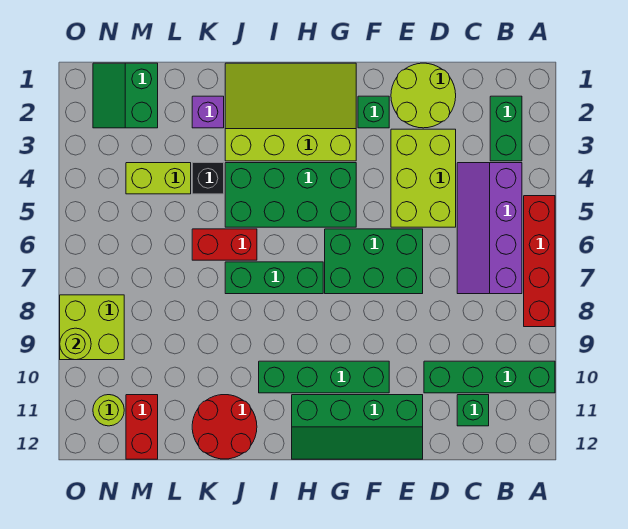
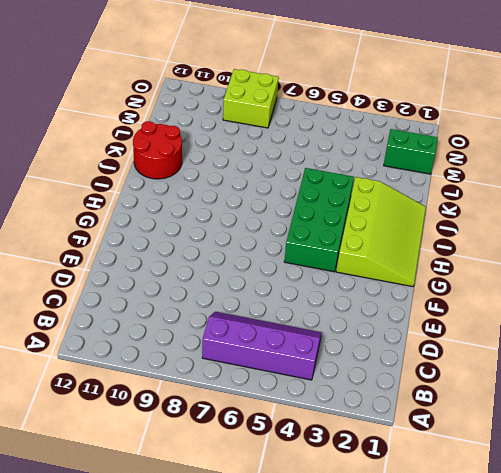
none -> red 1x4 brick [524,196,555,327]
none -> green 1x4 brick [424,361,555,393]
none -> green 1x2 brick [490,96,522,161]

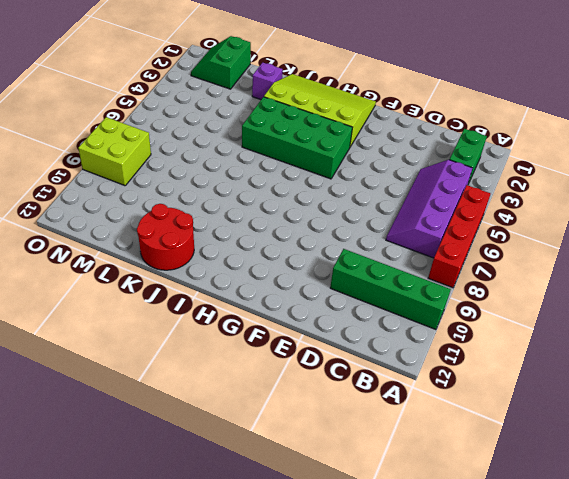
none -> green 1x1 brick [457,395,489,426]
none -> lime 2x2 round brick [391,63,456,128]
none -> lime 2x3 brick [391,129,456,227]

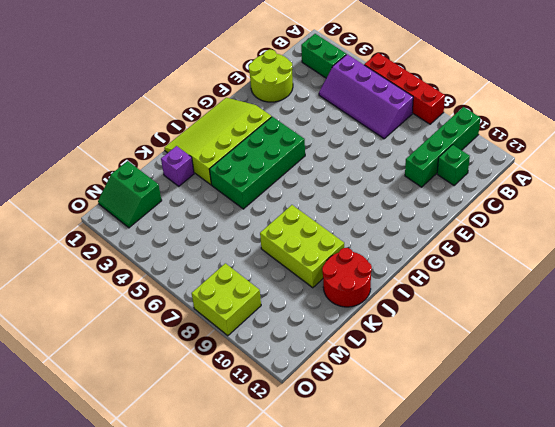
lime 2x3 brick [260,205,344,288] -> lime 2x3 brick moved to [391,129,456,227]
none -> green 2x3 brick [325,229,423,294]
none -> green 2x4 slope [292,395,423,459]
none -> green 1x1 brick [358,96,389,128]

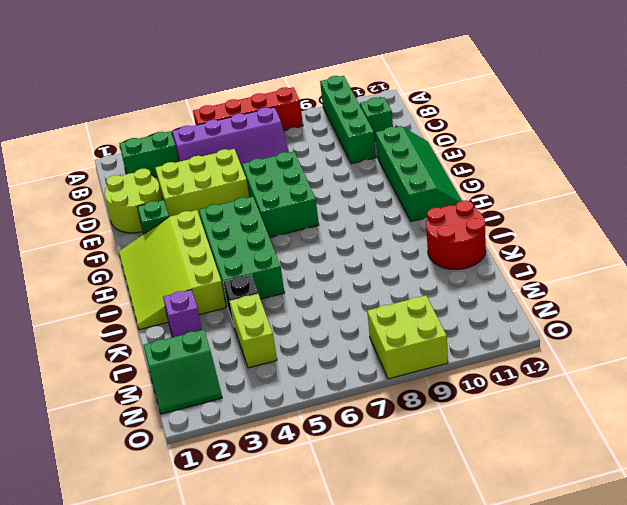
none -> green 1x4 brick [259,361,389,393]
none -> green 1x3 brick [225,262,323,294]
none -> red 1x2 brick [192,229,257,260]

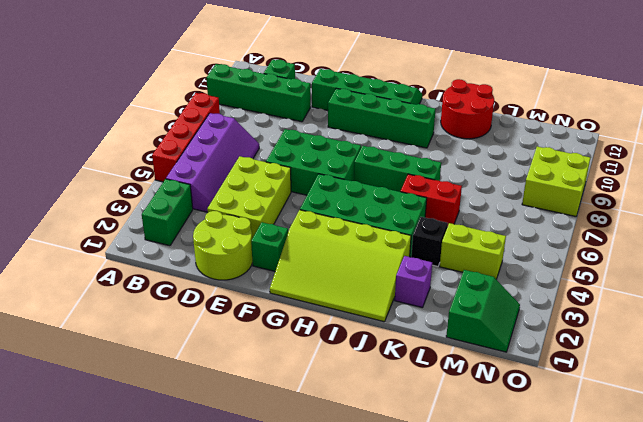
none -> red 1x2 brick [126,395,158,459]
none -> lime 1x1 round brick [93,395,124,426]
none -> lime 1x1 round brick [60,328,91,360]

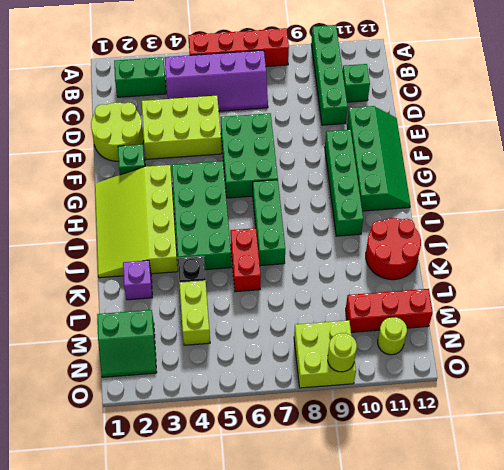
red 1x3 brick [346,289,433,332] -> red 1x2 brick [126,395,158,459]

